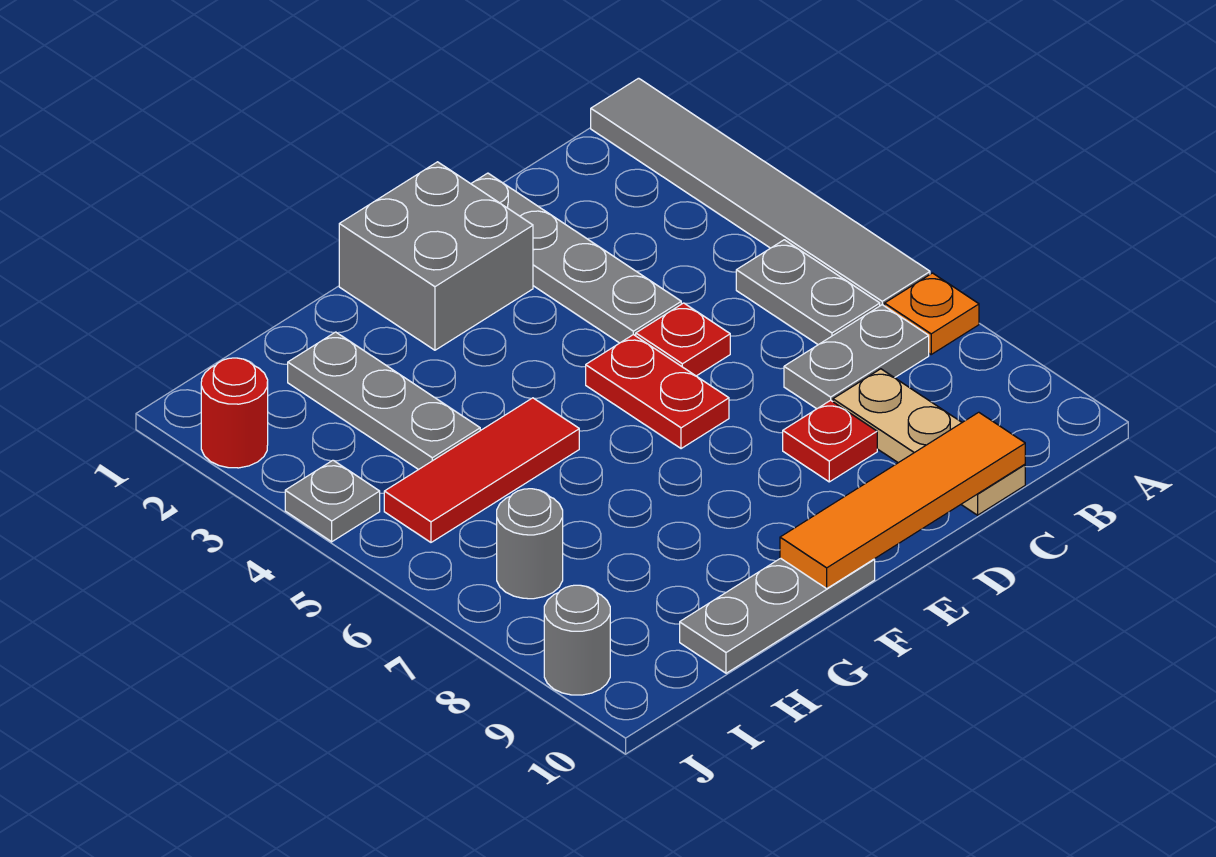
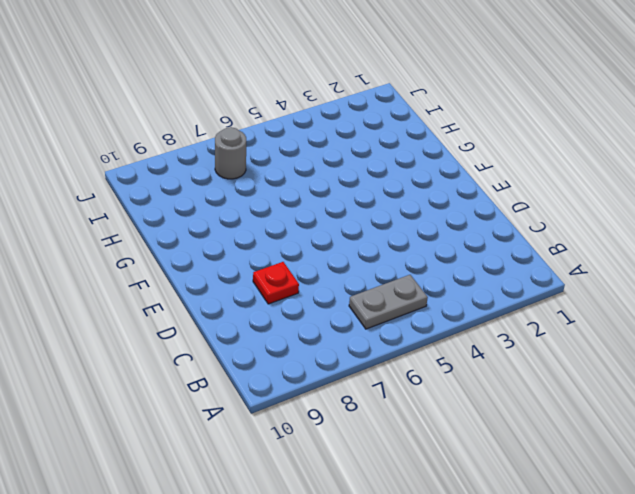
none -> grey 1x6 tile [591,78,930,306]
none -> orange 1x1 plate [885,273,979,354]
none -> grey 1x2 plate [784,305,929,409]

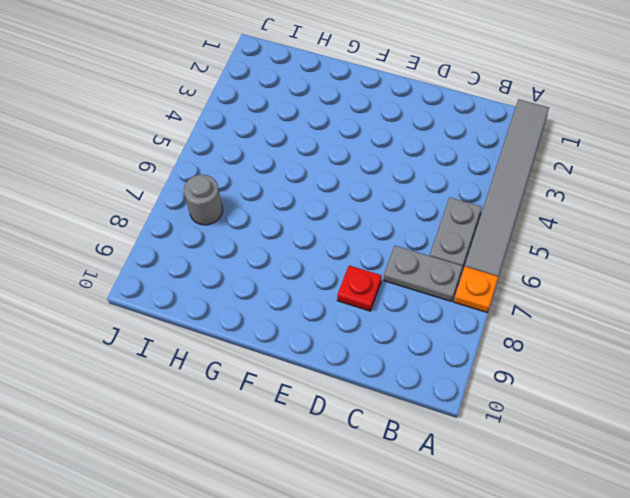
none -> tan 1x3 plate [833,369,1025,515]
none -> grey 1x4 plate [471,173,681,343]
none -> red 1x1 plate [636,303,730,376]

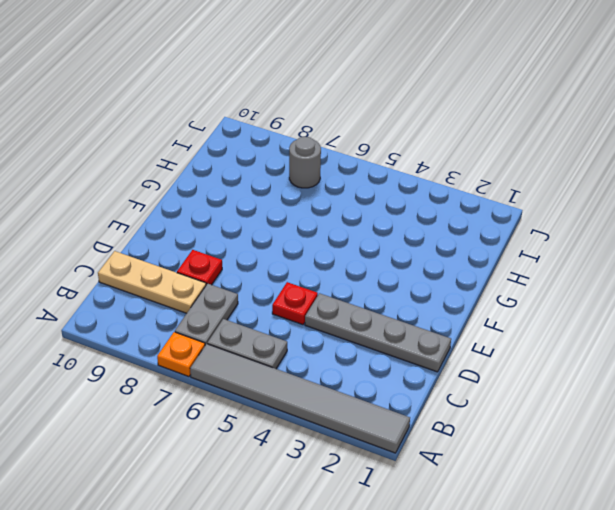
none -> grey 2x2 brick [339,162,533,350]
none -> red 1x2 plate [586,335,729,449]
none -> grey 1x3 plate [680,558,875,673]

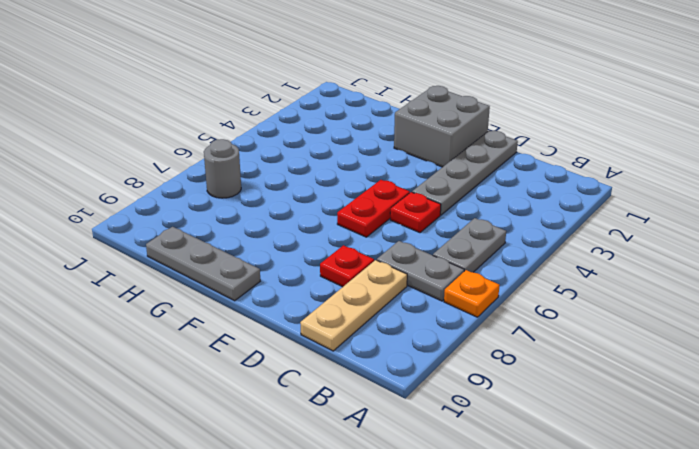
none -> grey 1x6 tile [591,78,930,306]
none -> red 1x3 tile [384,398,579,542]
none -> grey 1x3 plate [288,332,480,470]

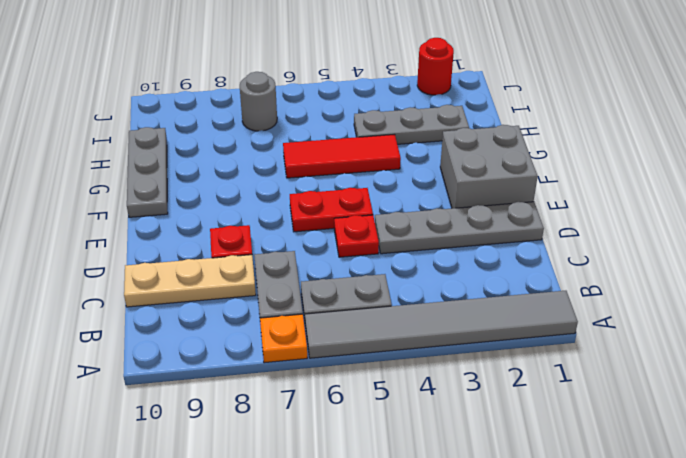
red 1x3 tile [283,134,401,178] -> red 1x3 tile turned to [384,398,579,542]
none -> grey 1x1 plate [285,460,380,542]
none -> grey 1x1 round brick [544,585,610,695]
none -> orange 1x4 tile [780,412,1025,588]

